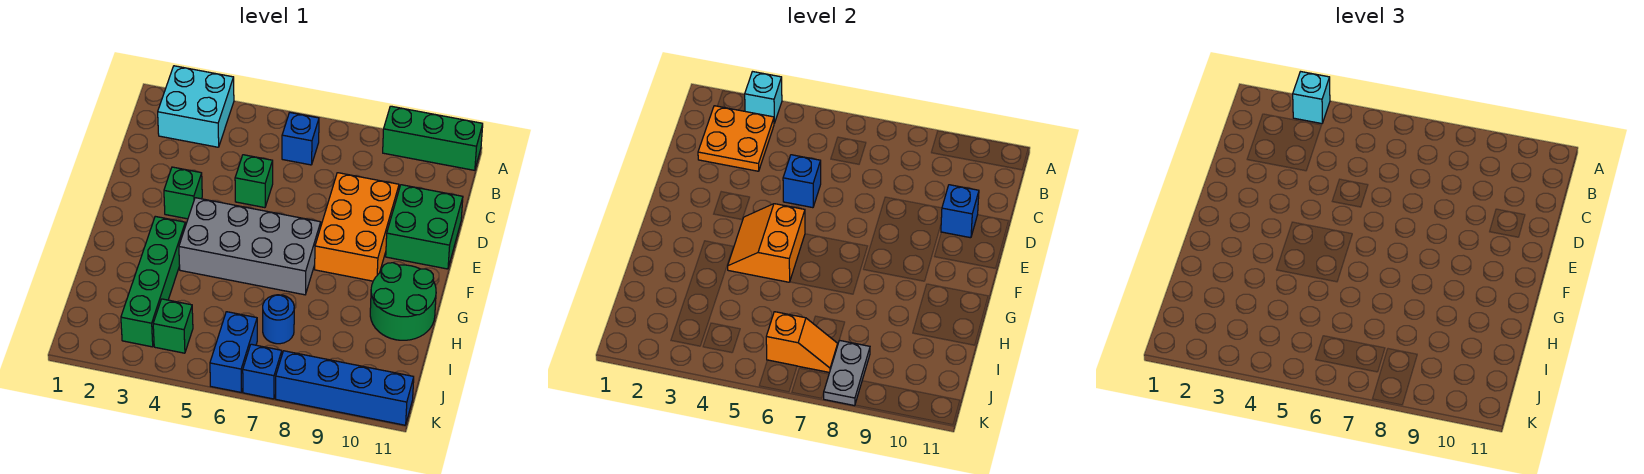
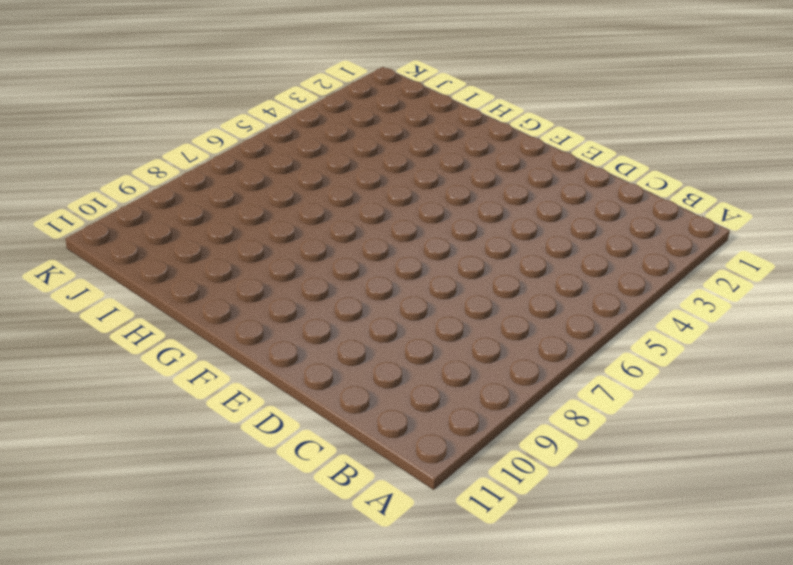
none -> cyan 2x2 brick [158,66,234,147]
none -> green 1x3 brick [383,106,483,170]
none -> blue 1x1 brick [282,113,319,165]

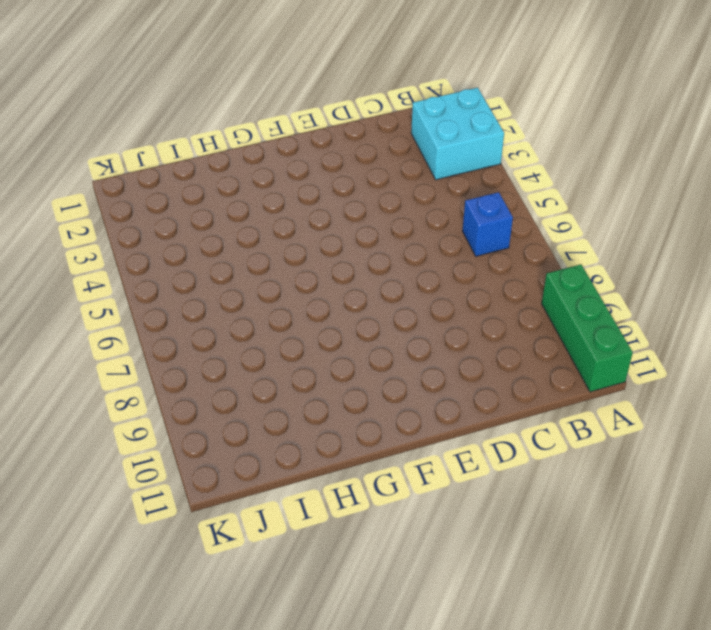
none -> green 1x1 brick [235,155,273,208]
none -> orange 2x3 brick [315,173,399,281]
none -> green 2x2 brick [386,185,463,269]

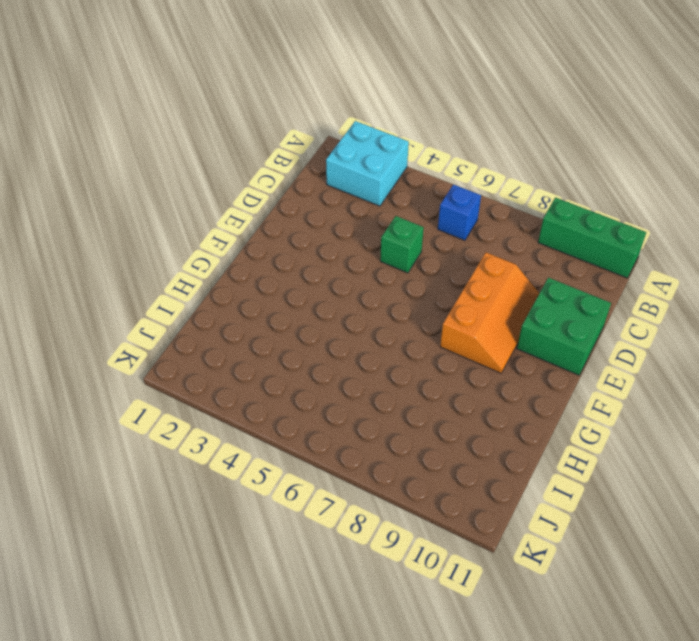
orange 2x3 slope [440,252,539,373] -> orange 2x3 brick [315,173,399,281]
none -> green 1x1 brick [164,167,202,219]
none -> grey 2x4 brick [179,198,321,295]
none -> green 1x4 brick [121,216,185,347]

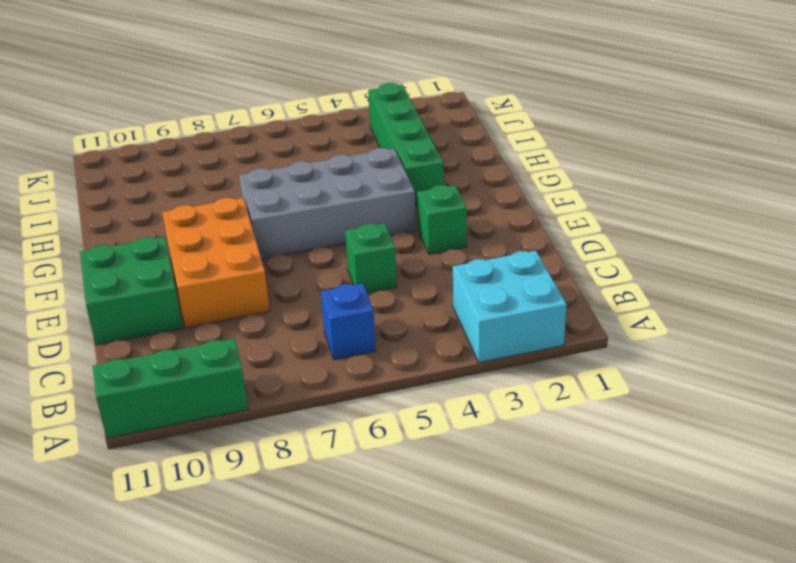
none -> green 2x2 round brick [370,263,436,340]
none -> blue 1x1 round brick [263,295,294,344]
none -> green 1x1 brick [153,299,193,353]

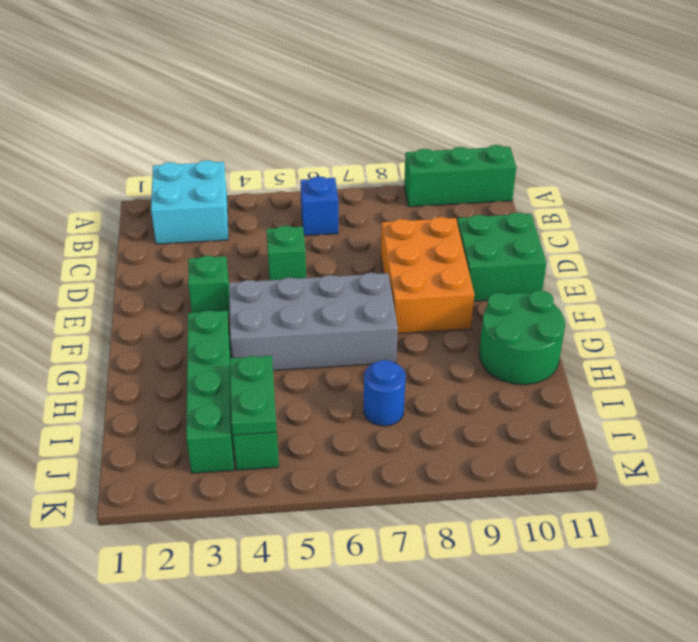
green 1x2 plate [230,356,277,435] -> none
none -> blue 1x2 brick [210,312,257,392]
none -> blue 1x1 brick [243,344,282,399]
none -> blue 1x4 brick [276,351,414,425]

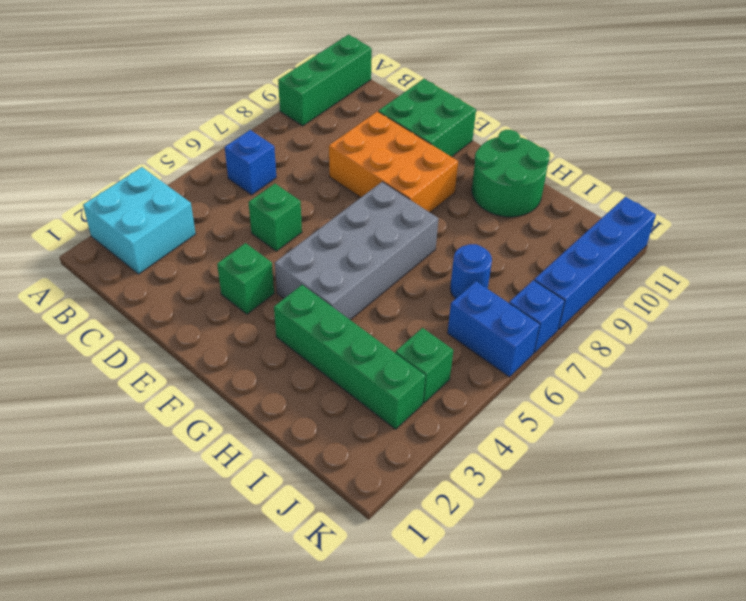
none -> cyan 1x1 brick [745,72,782,123]
none -> orange 2x2 plate [698,106,774,171]
none -> blue 1x1 brick [783,155,821,208]

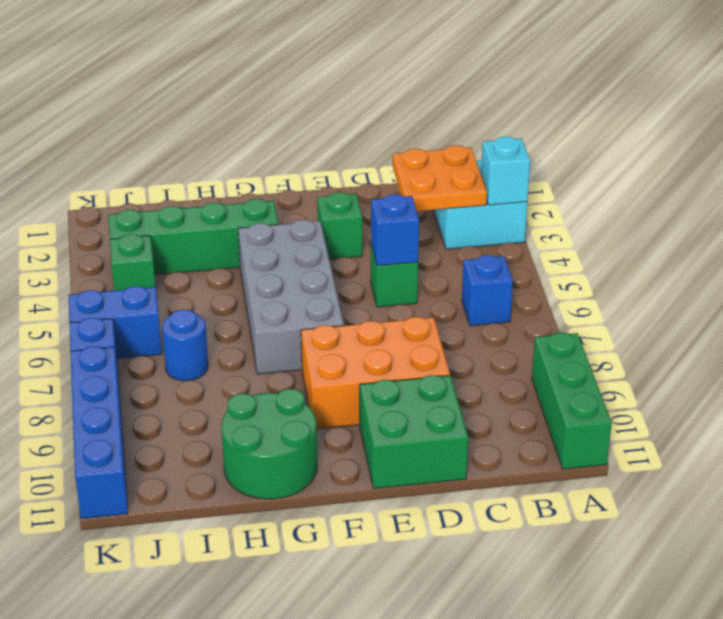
none -> blue 1x1 brick [941,185,979,238]
none -> orange 2x2 slope [728,204,805,282]
none -> orange 1x2 slope [766,312,838,372]

